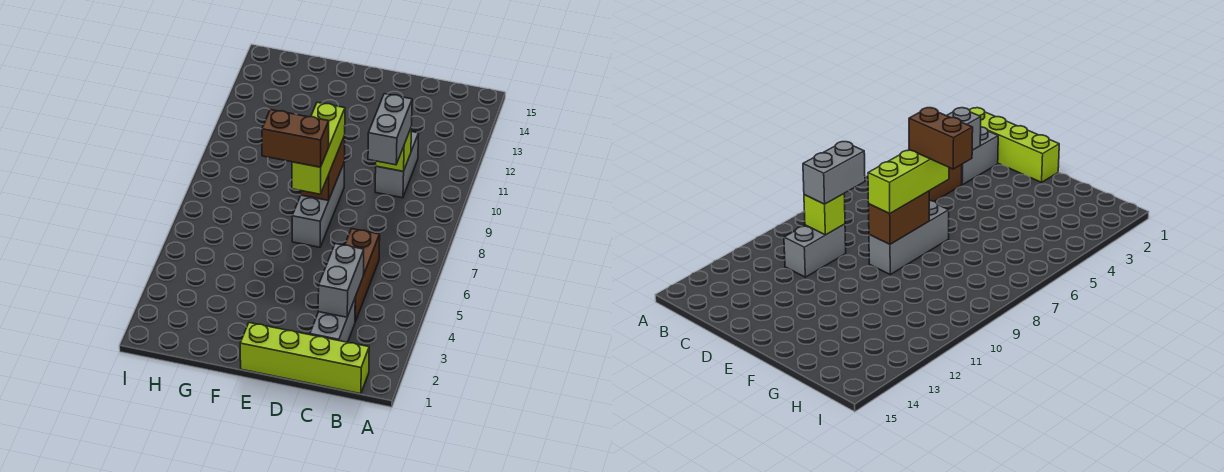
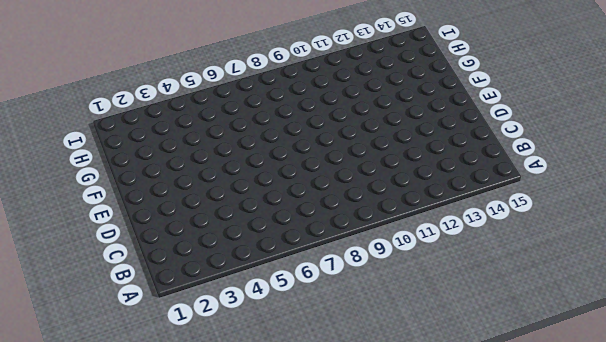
none -> lime 1x4 brick [240,323,369,394]
none -> grey 1x2 brick [310,299,355,342]

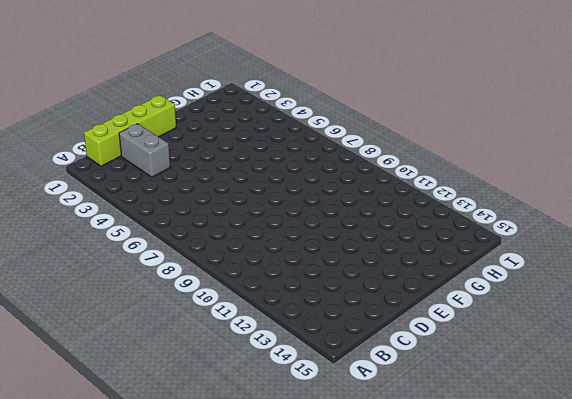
none -> brown 1x3 brick [345,229,380,322]
none -> grey 1x2 brick [375,132,419,198]

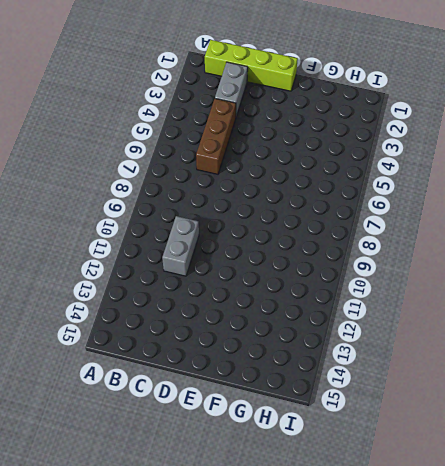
none -> grey 1x3 brick [292,162,345,247]
none -> grey 1x2 brick [318,244,364,317]

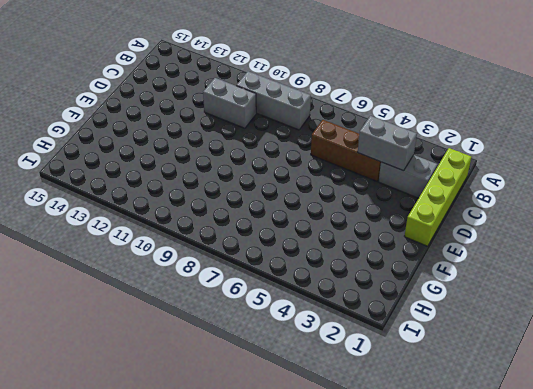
grey 1x3 brick [236,71,311,130] -> grey 1x3 brick moved to [292,162,345,247]
none -> lime 1x1 brick [376,127,412,171]
none -> brown 1x2 brick [301,136,345,201]

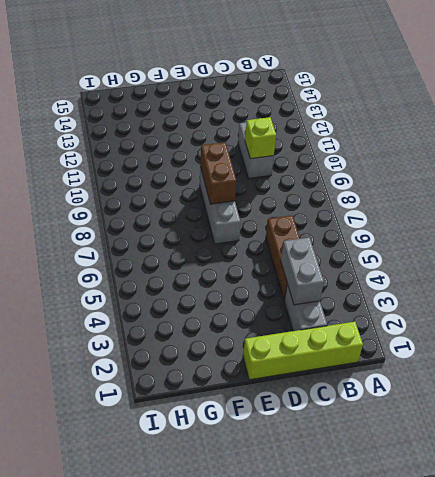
none -> grey 1x2 brick [368,94,412,165]
none -> lime 1x3 brick [292,102,345,194]

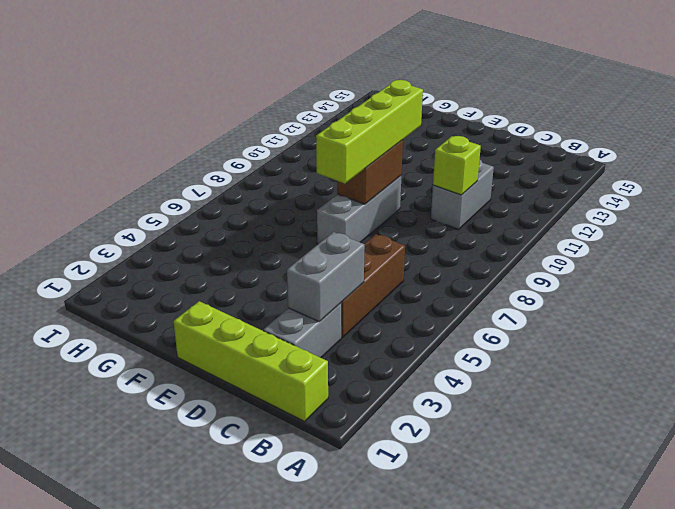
lime 1x4 brick [316,80,423,184] -> lime 1x3 brick [292,102,345,194]
none -> grey 1x2 brick [368,94,412,165]
none -> brown 1x2 brick [262,110,329,167]

